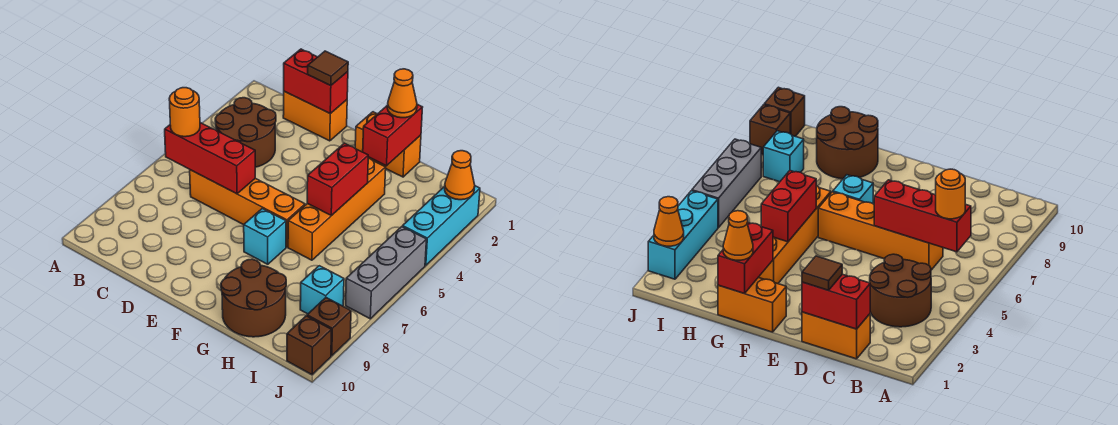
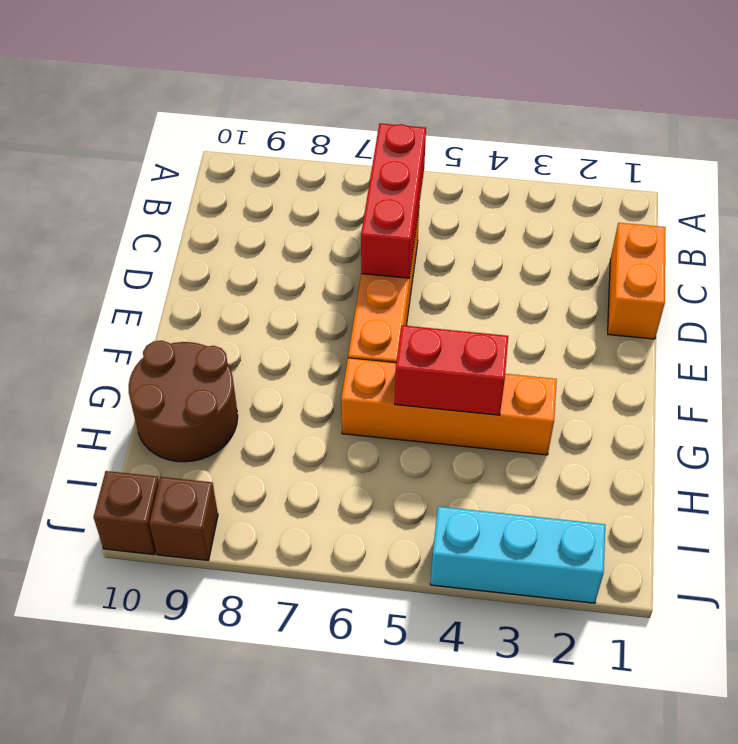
none -> brown 2x2 round brick [215,98,276,167]
none -> orange 1x2 brick [355,112,421,177]
none -> cyan 1x1 brick [244,209,286,264]

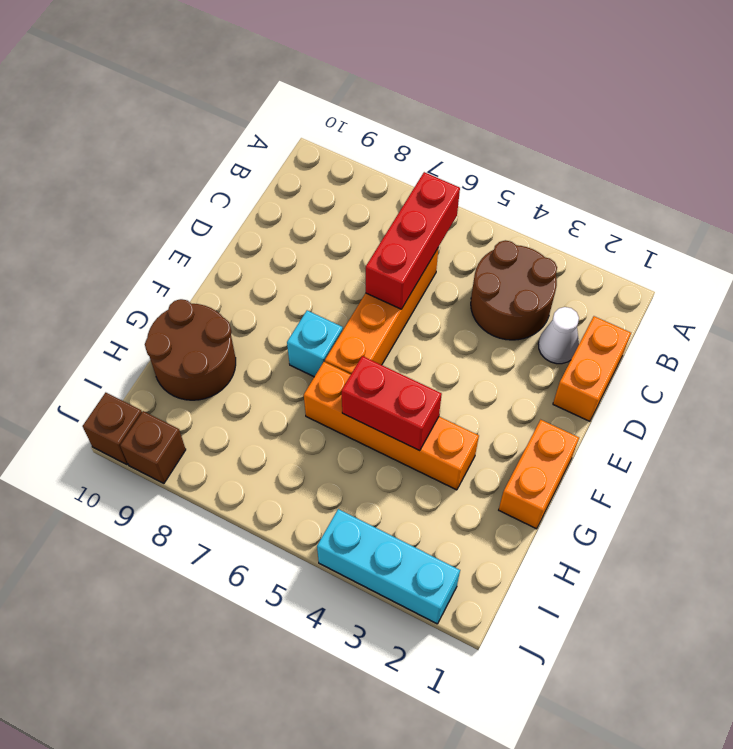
white 1x1 cone [538,307,579,364] -> none
none -> cyan 1x1 brick [300,266,344,314]
none -> grey 1x3 brick [346,227,427,319]
none -> red 1x2 brick [284,49,348,114]

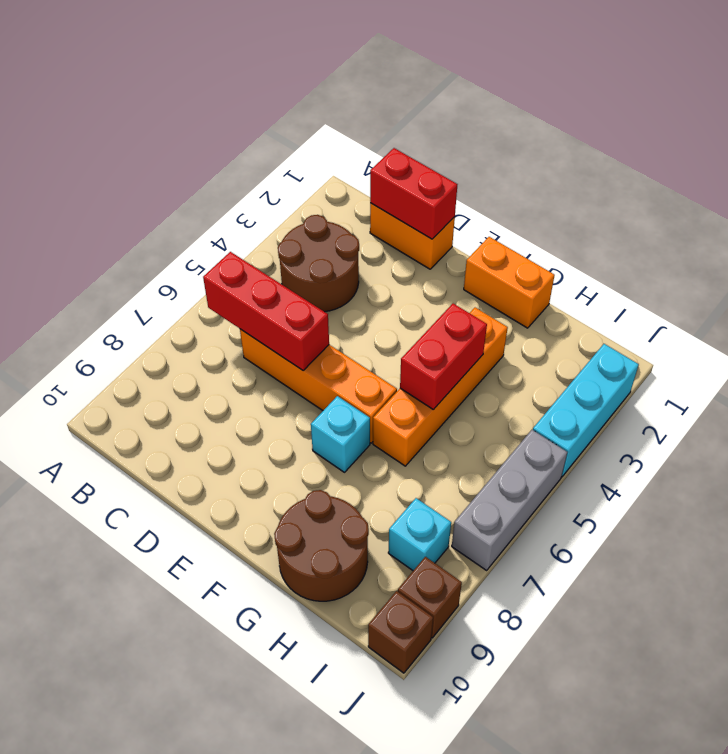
none -> red 1x2 brick [363,104,423,166]
none -> orange 1x1 cone [445,151,475,200]
none -> orange 1x1 round brick [169,88,200,137]

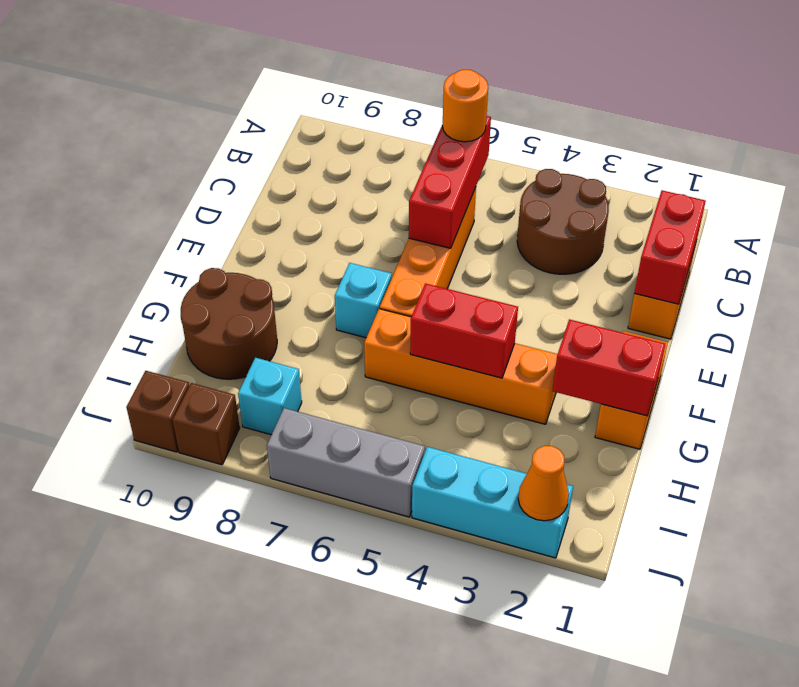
none -> brown 1x1 tile [308,51,348,86]
none -> orange 1x1 cone [387,69,417,118]

